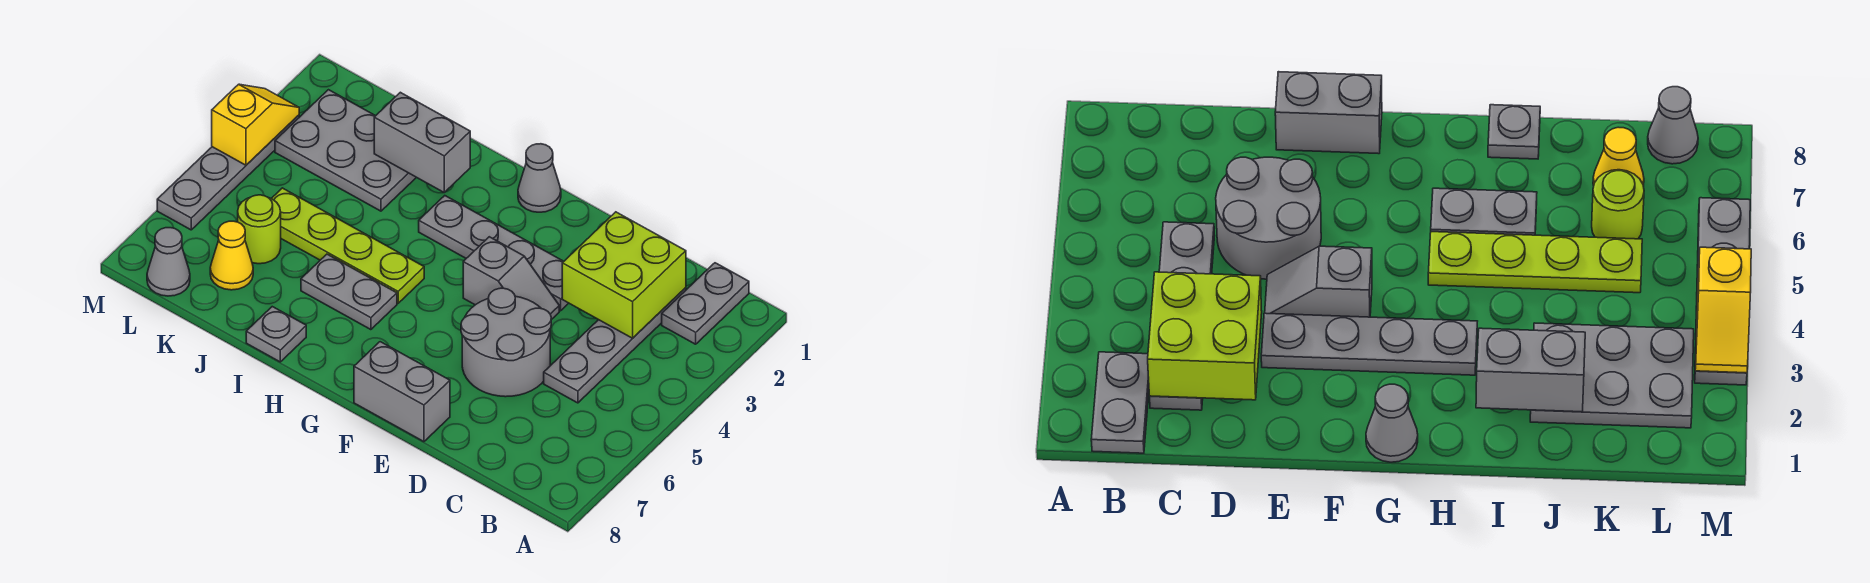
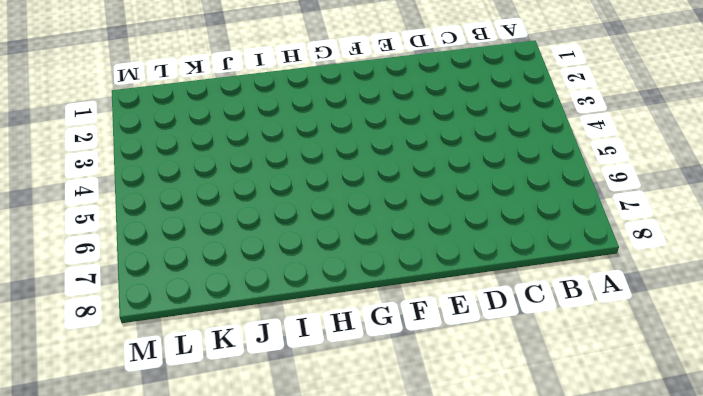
none -> grey 1x2 plate [662,263,749,344]
none -> grey 1x4 plate [544,288,686,403]
none -> grey 2x2 round brick [461,288,551,397]

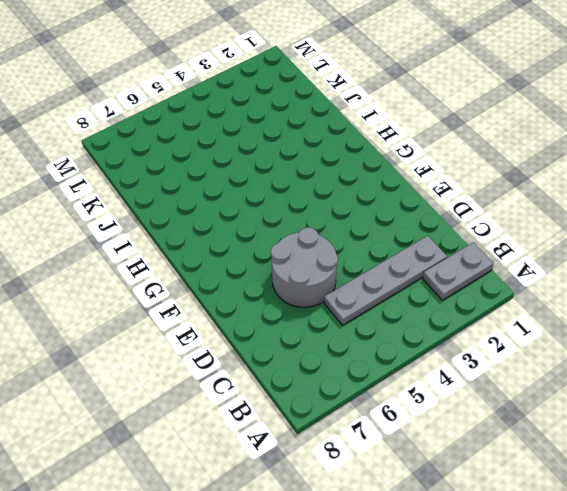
none -> grey 1x4 plate [419,196,568,311]
none -> grey 1x2 slope [463,237,559,320]
none -> grey 1x2 brick [354,342,450,442]

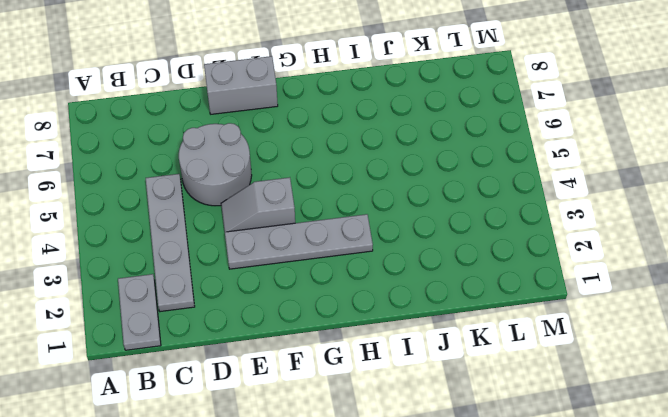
none -> grey 1x1 cone [518,144,561,212]
none -> lime 1x4 plate [271,188,424,303]
none -> grey 1x2 plate [301,254,397,330]

